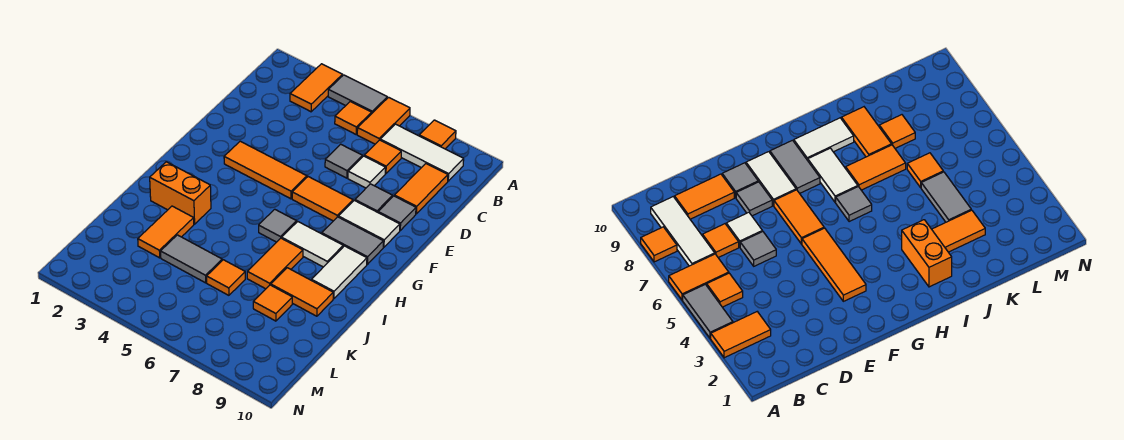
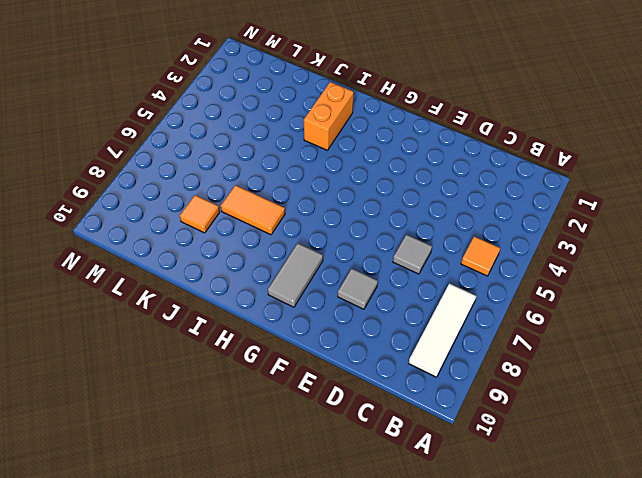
none -> orange 1x2 tile [290,64,343,112]
none -> grey 1x2 tile [328,75,387,113]
none -> orange 1x2 tile [357,97,410,144]

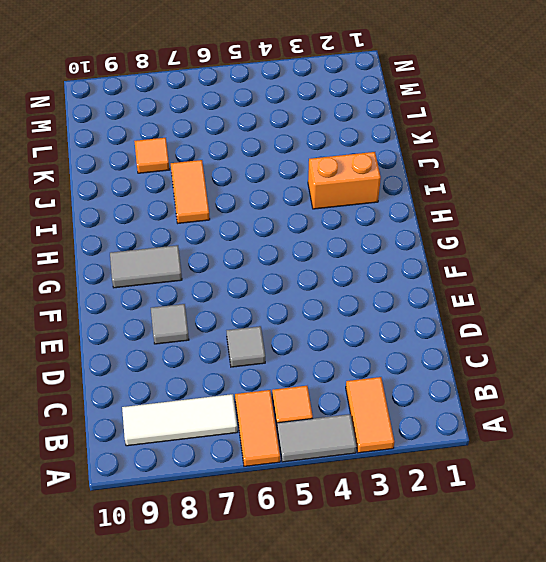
none -> orange 1x1 tile [419,120,456,149]
none -> orange 1x1 tile [364,140,401,174]
none -> orange 1x2 tile [394,164,448,214]

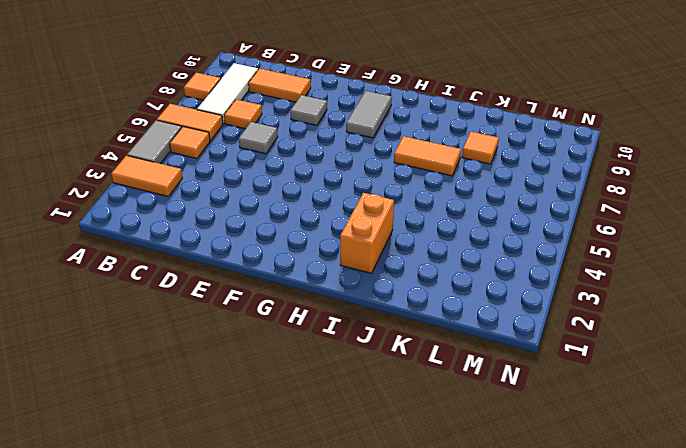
none -> white 1x1 tile [348,156,385,188]
none -> grey 1x1 tile [378,196,416,230]
none -> orange 1x3 tile [224,141,307,199]

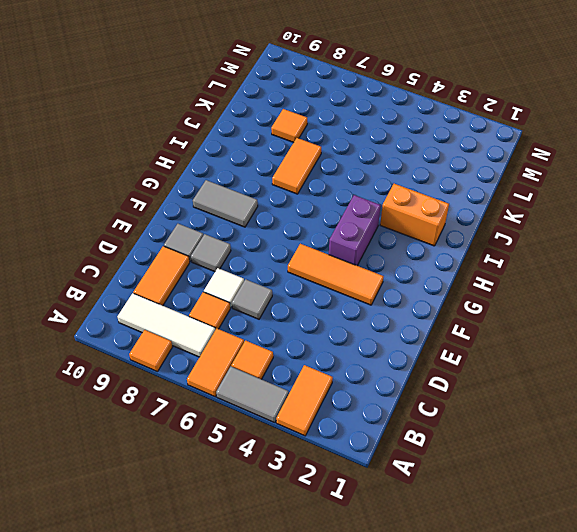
purple 1x2 brick [329,195,381,266] -> none
none -> orange 1x2 tile [292,177,353,221]
none -> white 1x2 tile [338,200,400,247]
none -> grey 1x1 tile [259,209,297,242]

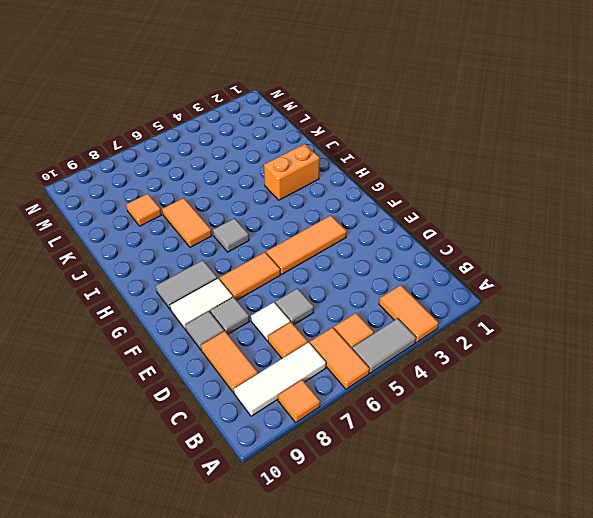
none -> white 1x2 tile [282,222,343,267]
none -> white 1x2 tile [312,246,367,299]
none -> orange 1x2 tile [138,206,194,258]

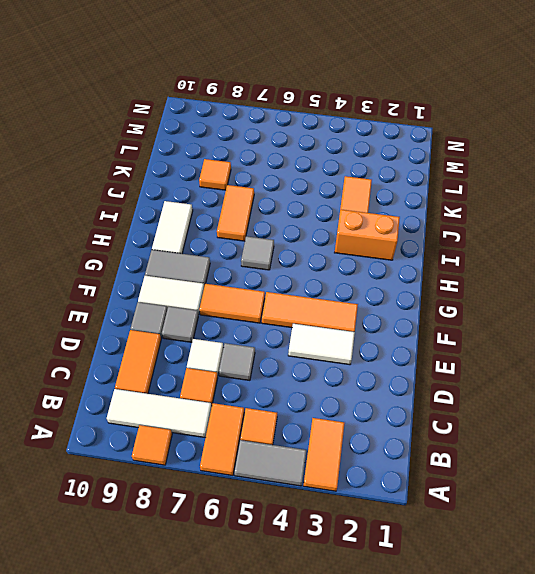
white 1x2 tile [288,324,355,365] -> white 1x2 tile moved to [282,222,343,267]
none -> orange 1x2 tile [271,268,333,316]
none -> grey 1x2 tile [161,235,222,283]
none -> orange 1x1 tile [207,260,245,295]

